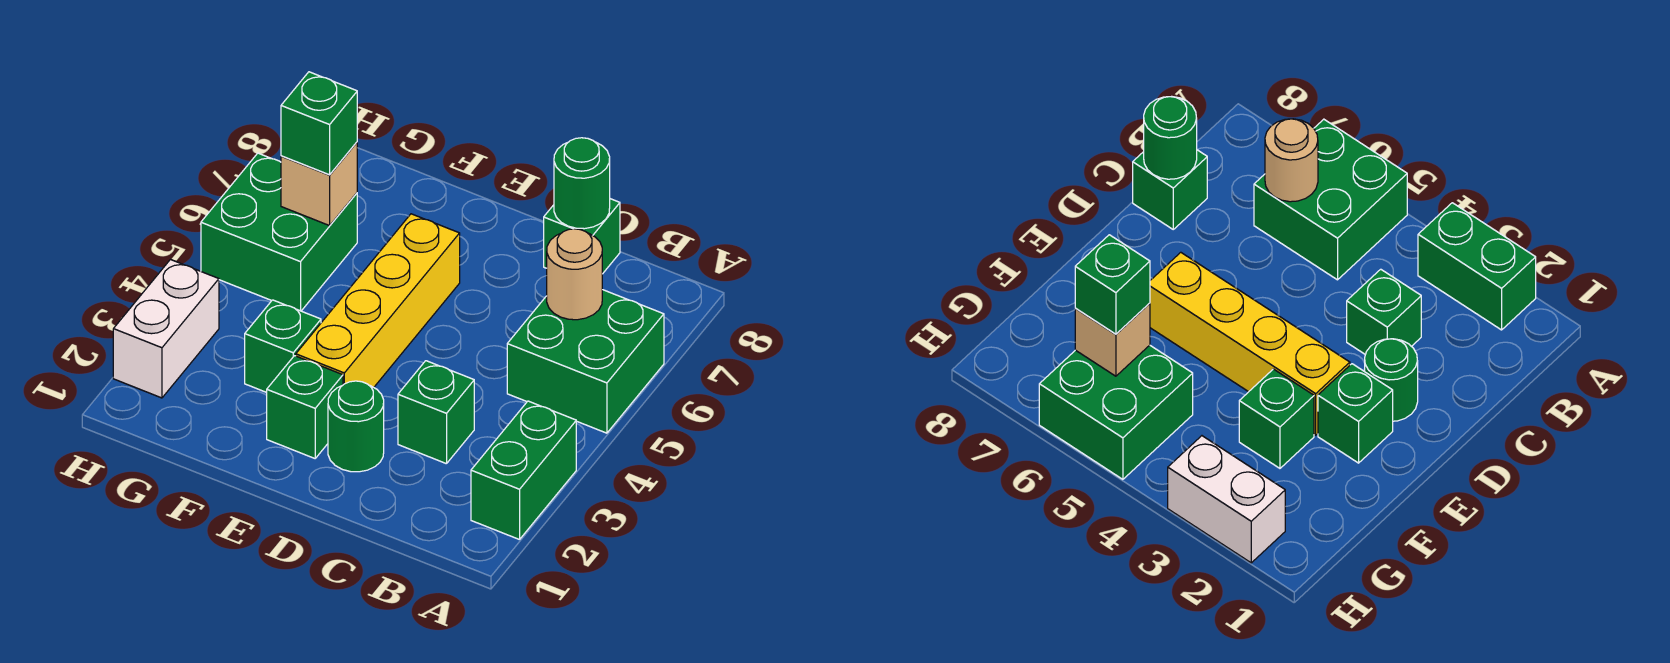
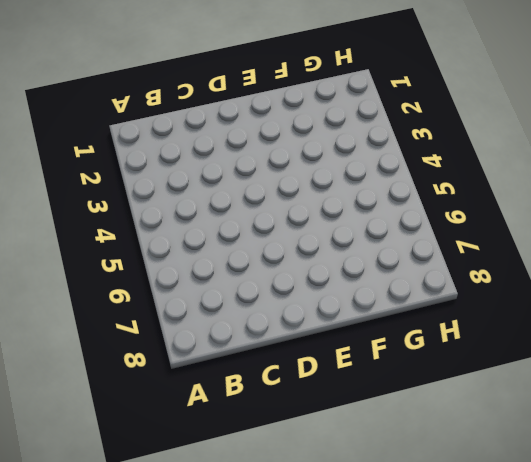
none -> green 1x2 brick [471,401,576,540]
none -> green 2x2 brick [507,290,664,433]
none -> green 1x1 brick [398,361,474,464]

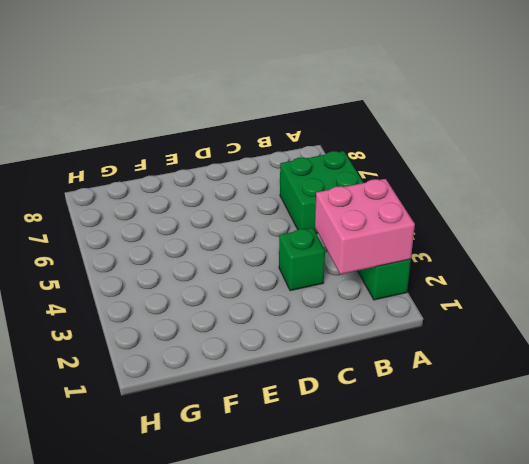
pink 2x2 brick [315,179,415,274] -> none
none -> green 1x1 brick [544,199,620,274]
none -> green 1x1 round brick [328,381,384,472]
none -> green 1x1 brick [267,356,343,458]

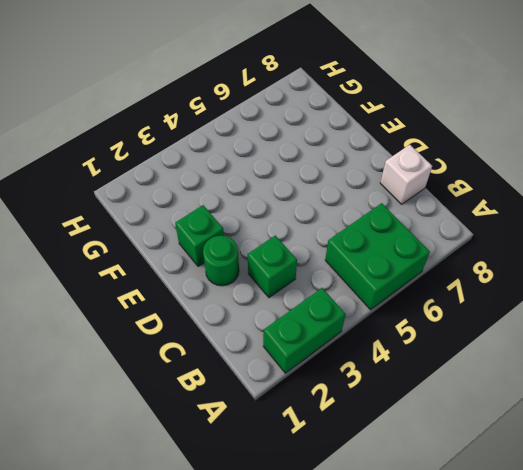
white 1x1 brick [380,145,432,204] -> green 1x1 brick [544,199,620,274]
none -> yellow 1x4 brick [296,214,460,387]
none -> green 1x1 brick [245,300,321,392]
none -> green 2x2 brick [201,153,357,311]

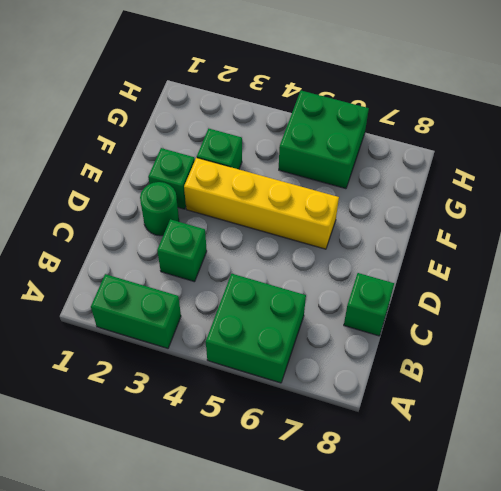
none -> white 1x2 brick [113,260,219,398]
none -> tan 1x1 round brick [547,229,602,320]
none -> green 1x1 round brick [554,138,610,229]

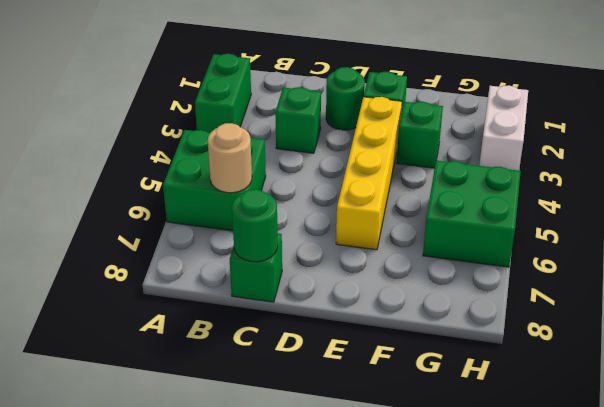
none -> tan 1x1 brick [281,142,357,226]
none -> green 1x1 brick [281,72,357,175]

